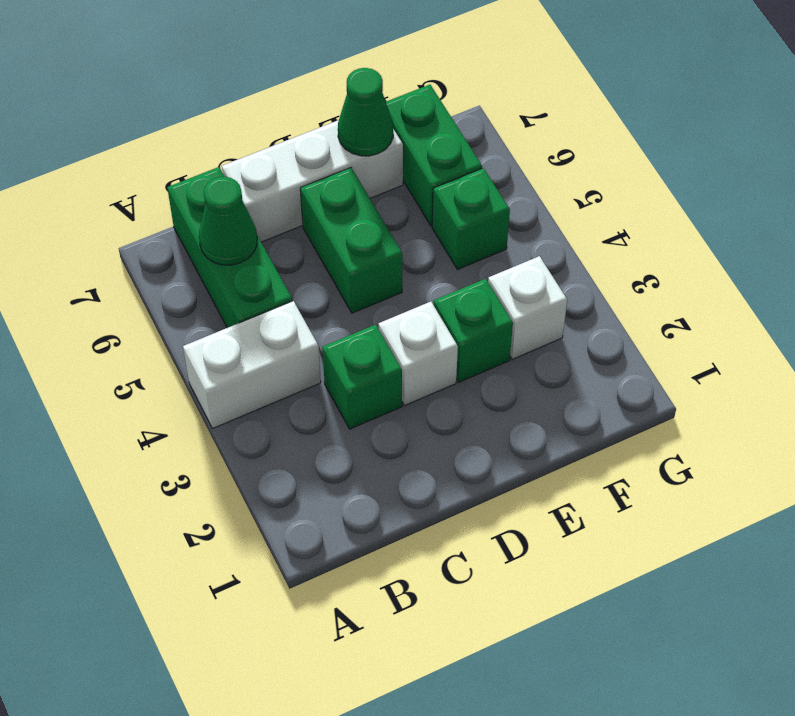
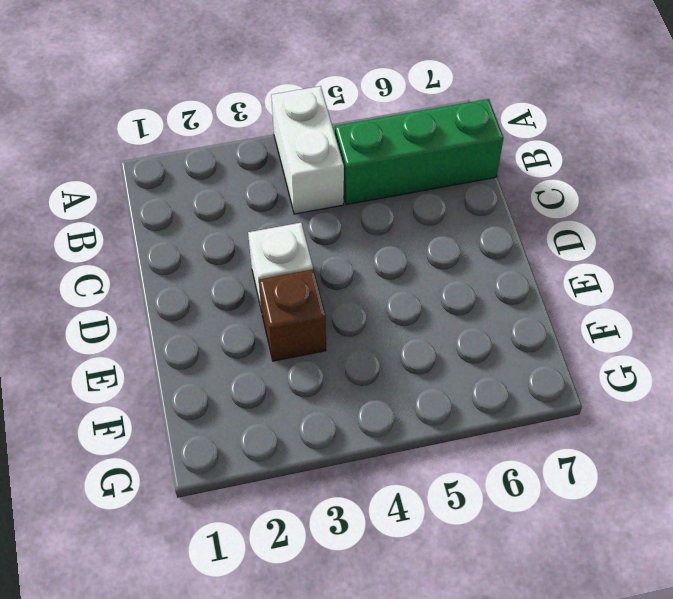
brown 1x1 brick [259,269,326,361] -> green 1x1 brick [434,279,513,382]
none -> green 1x1 brick [322,325,402,429]
none -> white 1x3 brick [222,120,403,242]
none -> green 1x2 brick [300,168,403,313]

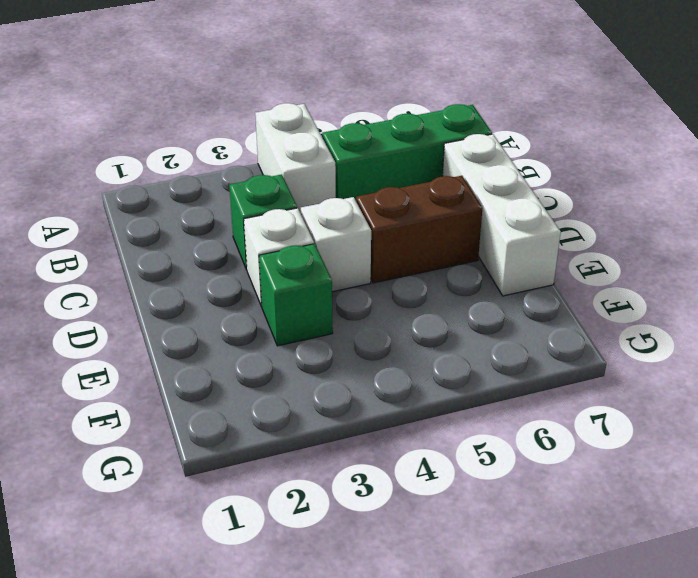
white 1x1 brick [301,197,371,292] -> white 1x1 brick moved to [488,256,567,359]
brown 1x2 brick [356,176,482,283] -> green 1x2 brick [300,168,403,313]
none -> green 1x1 brick [432,168,510,269]
none -> green 1x2 brick [386,85,482,226]
none -> green 1x1 cone [199,177,257,265]

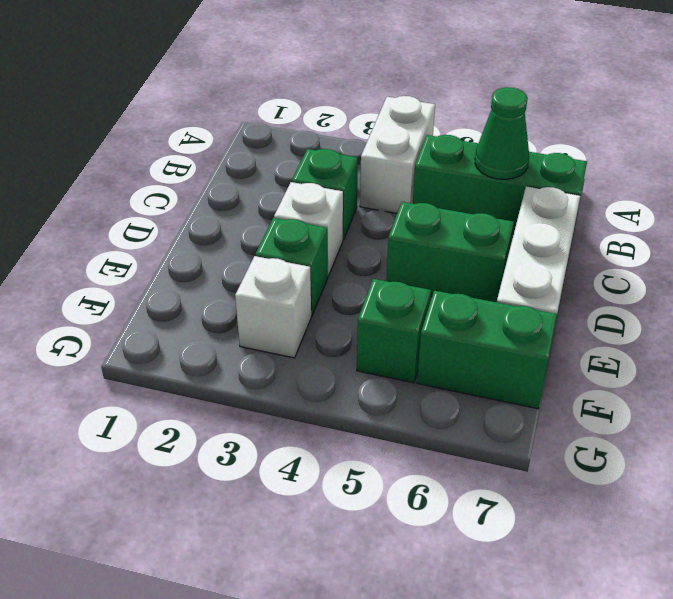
none -> green 1x1 cone [338,68,393,156]

